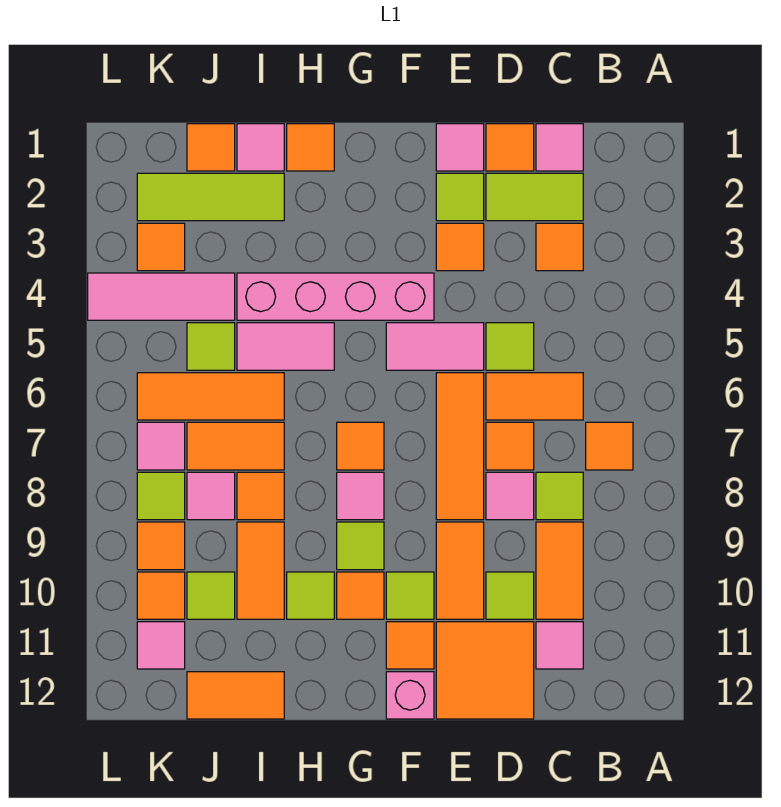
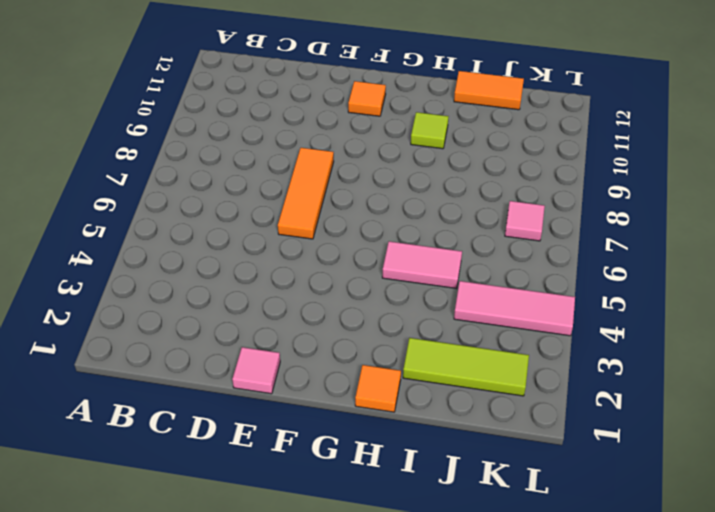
none -> orange 1x1 tile [586,422,633,470]
none -> pink 1x1 tile [536,124,583,171]
none -> lime 1x2 tile [486,173,583,221]
none -> orange 1x1 tile [536,223,583,271]

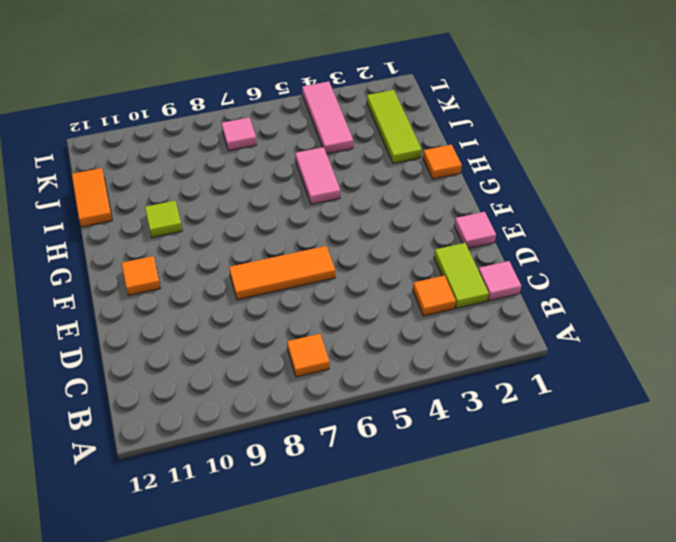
none -> orange 1x2 tile [486,373,583,420]
none -> lime 1x1 tile [536,472,583,520]
none -> orange 1x2 tile [536,522,583,619]
none -> pink 1x1 tile [536,622,583,669]

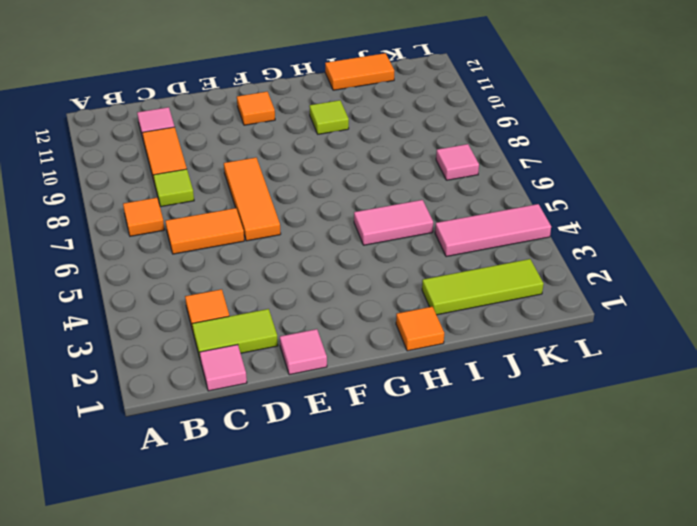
none -> orange 1x1 tile [486,124,534,171]
none -> lime 1x1 tile [486,323,534,370]
none -> orange 1x1 tile [486,422,534,470]
none -> pink 1x1 tile [486,472,534,520]

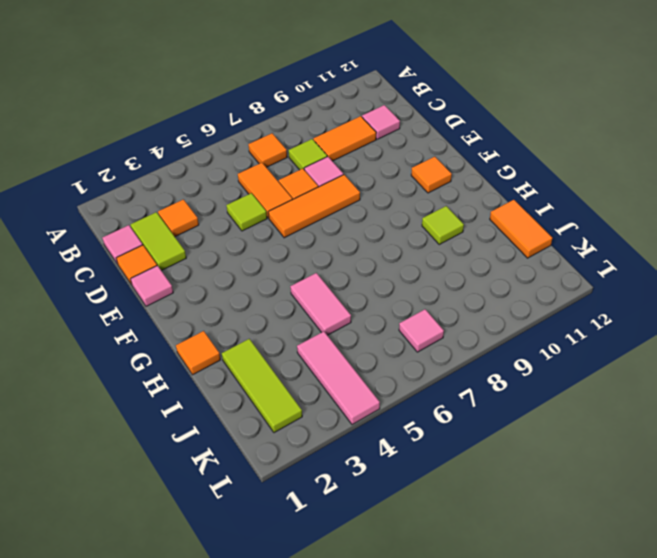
none -> lime 1x1 tile [486,572,534,619]
none -> orange 2x2 tile [436,622,534,719]
none -> lime 1x1 tile [436,173,484,221]
none -> orange 1x1 tile [436,223,484,271]

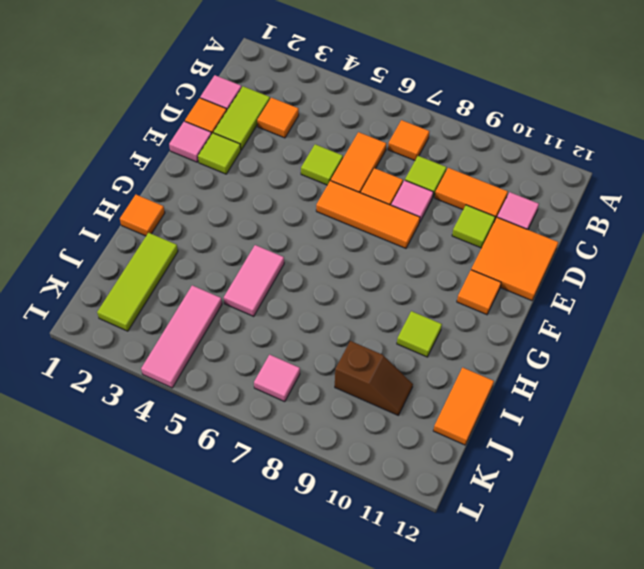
brown 1x2 slope [335,341,413,415] -> lime 1x1 tile [187,572,235,619]
none -> orange 1x1 tile [436,223,484,271]
none -> pink 1x2 tile [386,323,484,370]
none -> orange 1x2 tile [436,522,484,619]
none -> pink 1x4 brick [237,273,434,320]

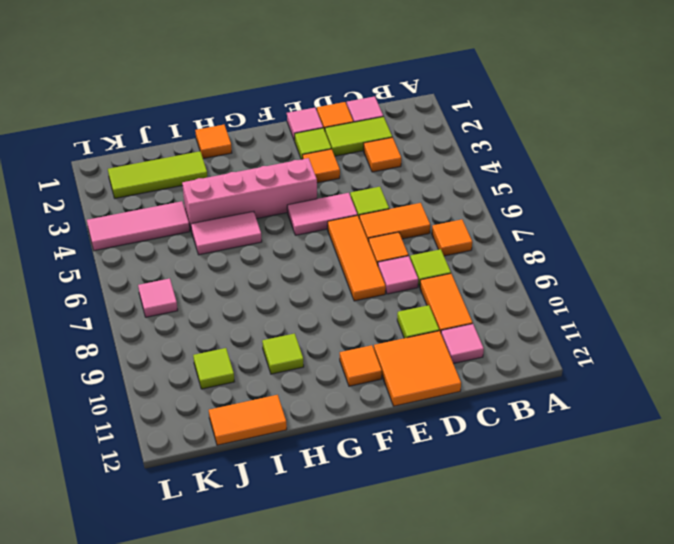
none -> orange 1x2 tile [436,522,484,619]
none -> lime 1x1 tile [386,572,434,619]
none -> pink 1x1 brick [386,672,434,719]
none -> orange 1x1 tile [337,422,384,470]

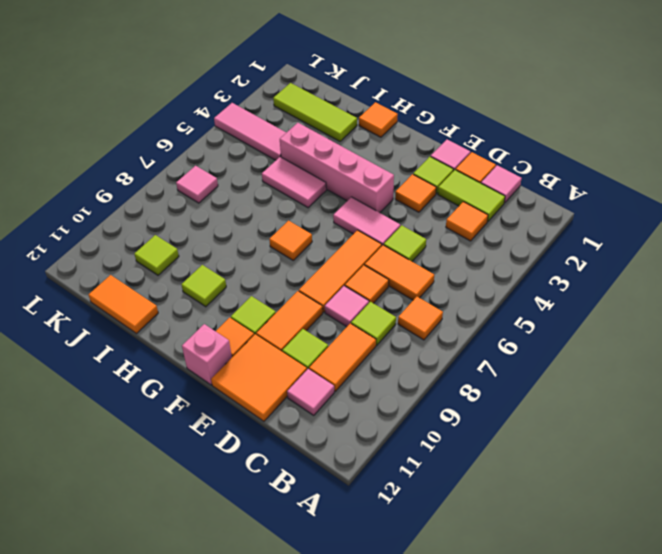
none -> pink 1x1 tile [337,472,384,520]
none -> lime 1x1 tile [337,522,384,570]
none -> orange 1x1 tile [337,572,384,619]
none -> pink 1x1 tile [237,124,284,171]

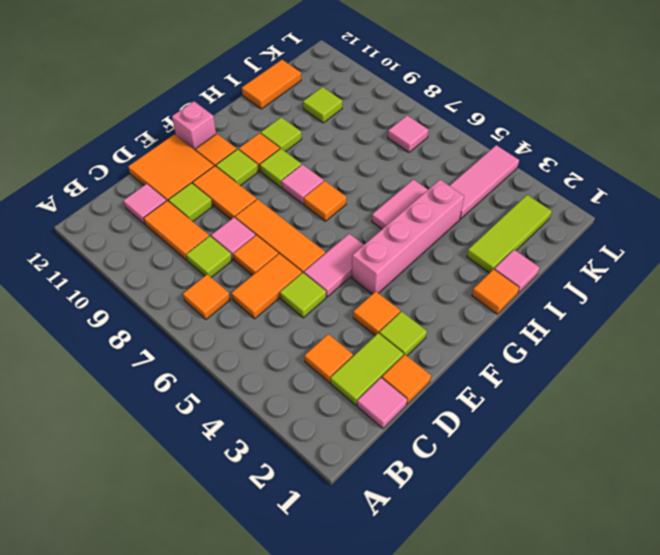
none -> pink 1x1 tile [436,124,484,171]
none -> orange 1x3 tile [137,373,284,420]
none -> orange 1x2 tile [187,422,284,470]
none -> orange 1x1 tile [237,472,284,520]

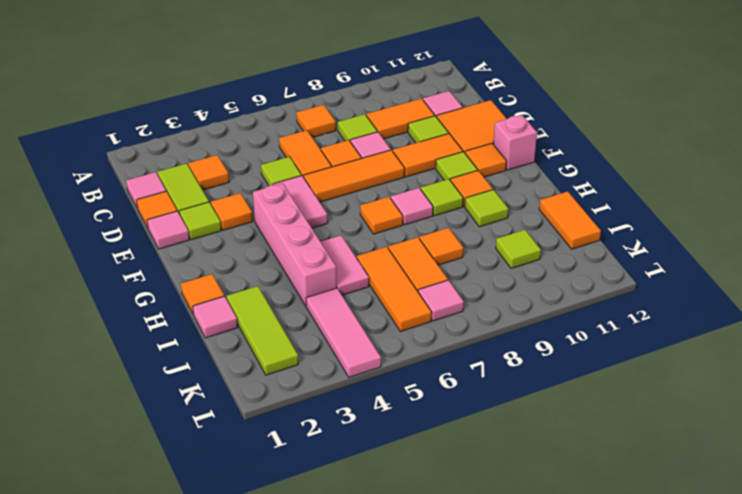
none -> orange 1x2 tile [237,522,284,619]
none -> orange 1x1 tile [187,124,235,171]
none -> lime 1x1 tile [187,323,235,370]
none -> pink 1x1 tile [187,472,235,520]

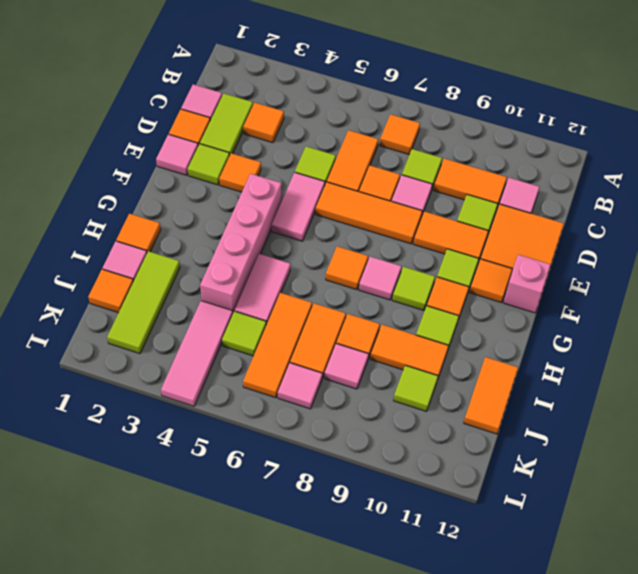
none -> orange 1x1 tile [137,223,185,271]
none -> lime 1x1 tile [137,472,185,520]
none -> orange 1x1 tile [137,522,185,570]
none -> orange 1x1 tile [137,572,185,619]

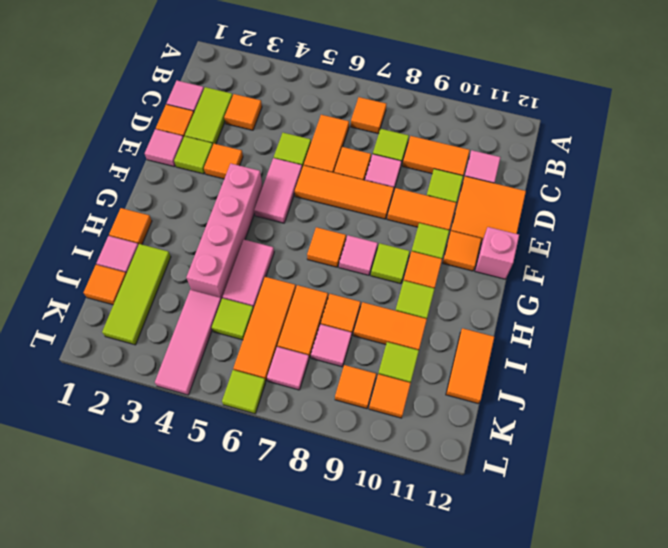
lime 1x1 tile [222,370,266,414] -> lime 1x1 tile moved to [137,472,185,520]
none -> orange 1x1 tile [137,223,185,271]
none -> pink 1x1 tile [137,622,185,669]

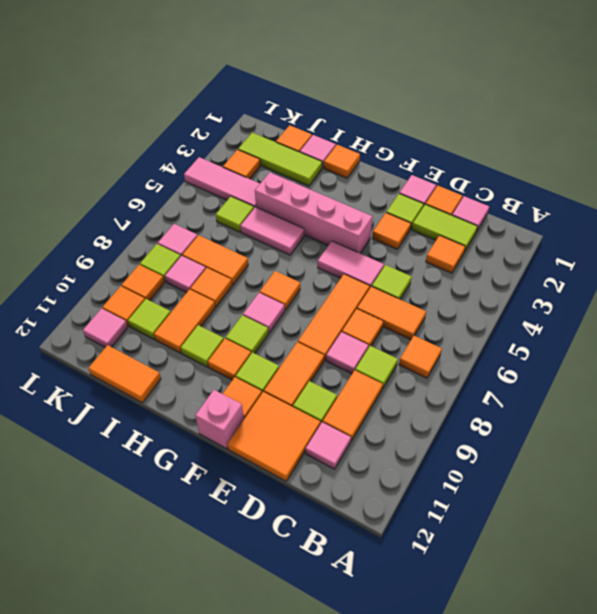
none -> orange 1x3 tile [137,373,284,420]

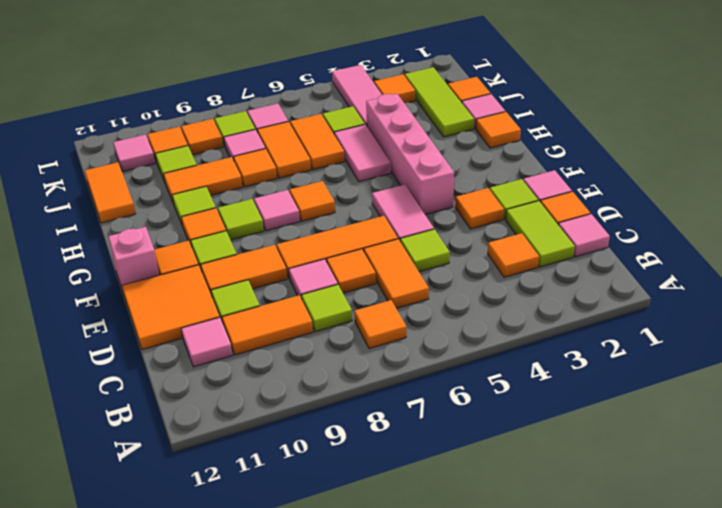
orange 1x2 tile [290,114,345,170] -> orange 1x3 tile [137,373,284,420]

